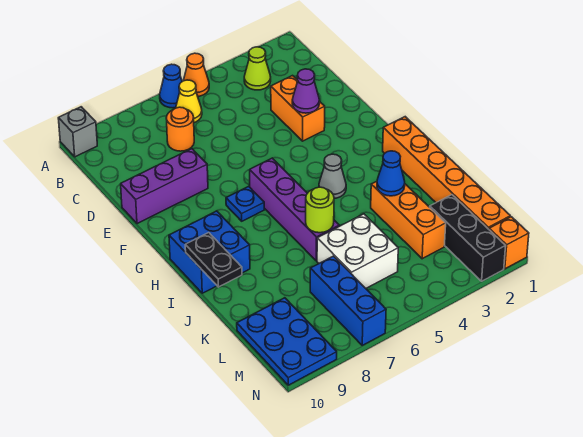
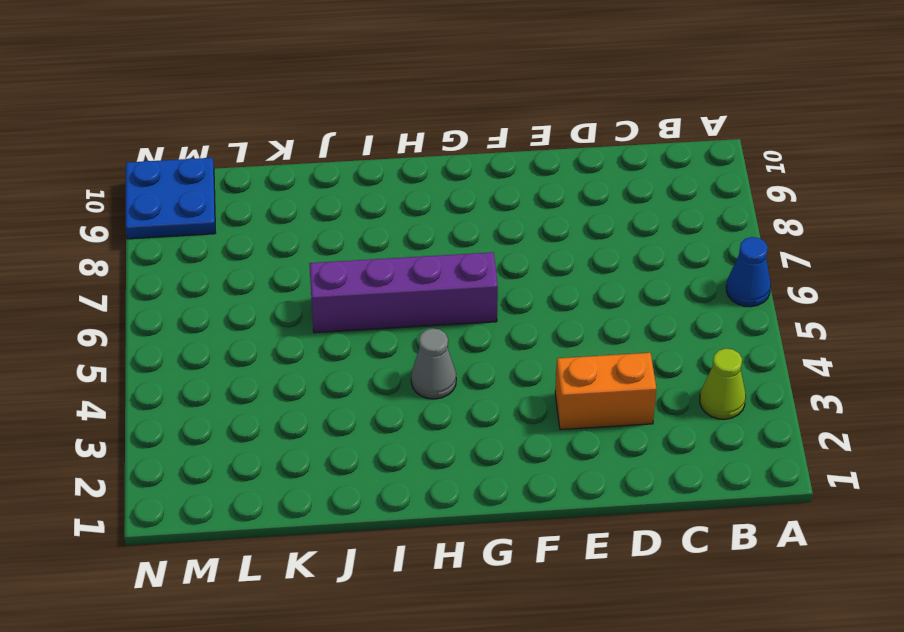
blue 2x2 plate [125,158,216,239] -> blue 2x3 plate [237,298,337,385]
none -> orange 1x1 cone [183,53,209,96]
none -> grey 1x1 brick [58,107,97,157]
none -> yellow 1x1 cone [176,80,202,123]

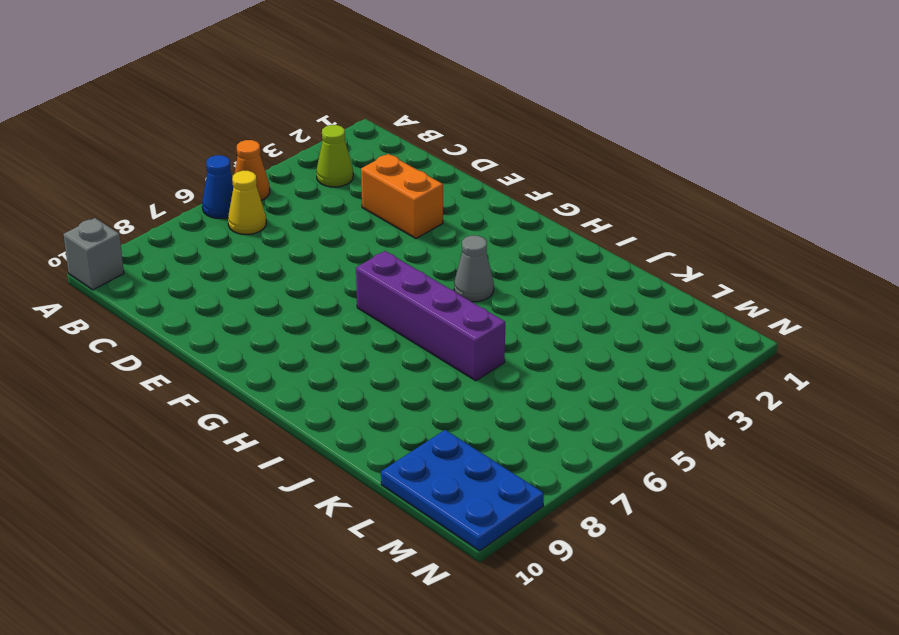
none -> orange 1x1 round brick [166,107,194,151]
none -> purple 1x3 brick [121,149,208,224]
none -> blue 1x1 plate [226,186,264,221]

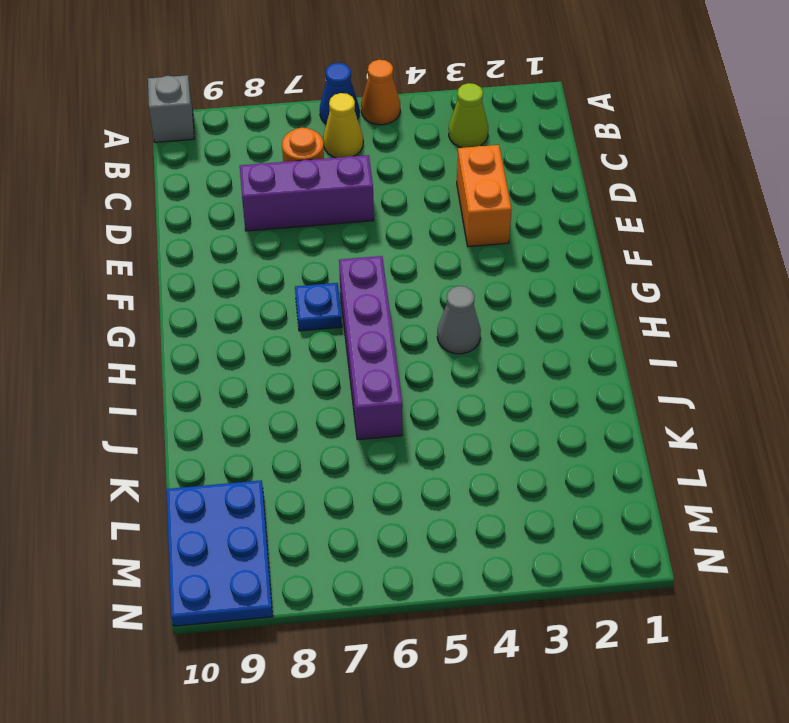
purple 1x3 brick [240,155,374,231] -> purple 1x3 brick moved to [121,149,208,224]
none -> orange 1x6 brick [383,117,510,229]
none -> blue 2x2 brick [169,211,250,293]
none -> orange 1x3 brick [371,181,446,259]

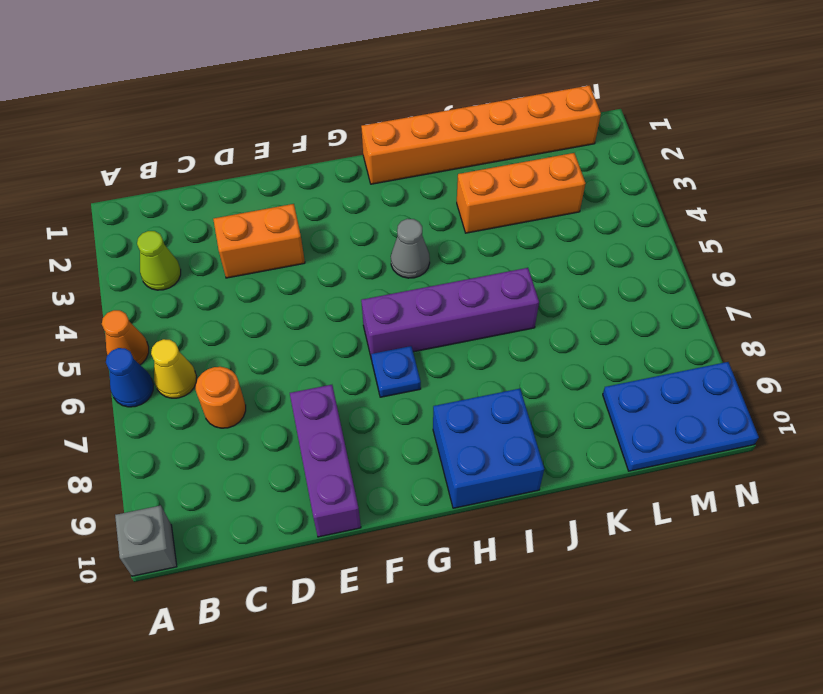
none -> white 2x2 brick [317,214,398,288]
none -> black 1x3 brick [430,195,506,281]
none -> blue 1x3 brick [310,256,386,345]

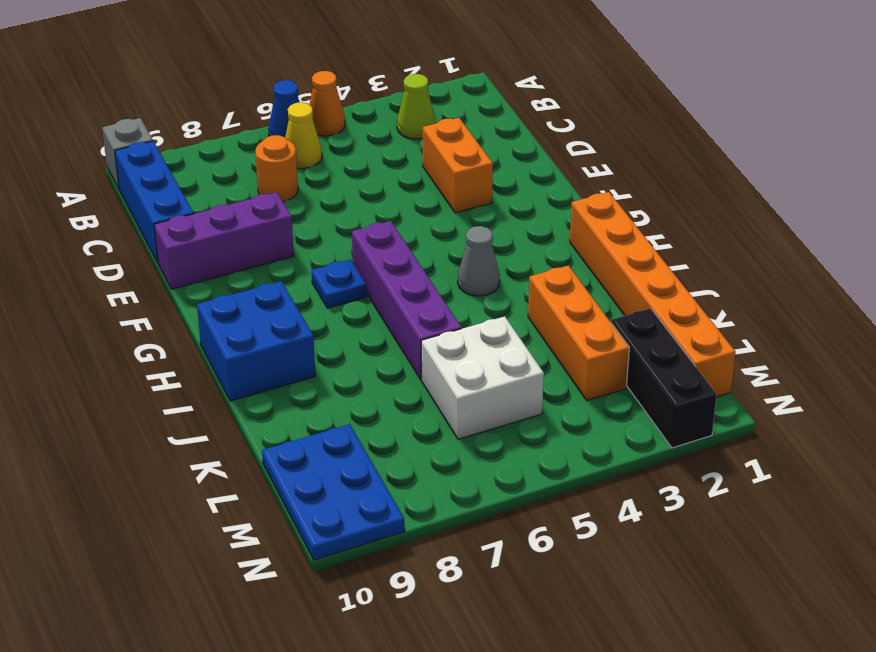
blue 1x3 brick [115,141,194,263] -> blue 1x3 brick moved to [310,256,386,345]
none -> orange 1x1 brick [489,217,529,269]
none -> purple 1x1 cone [292,69,319,113]
none -> black 1x2 plate [185,233,242,287]

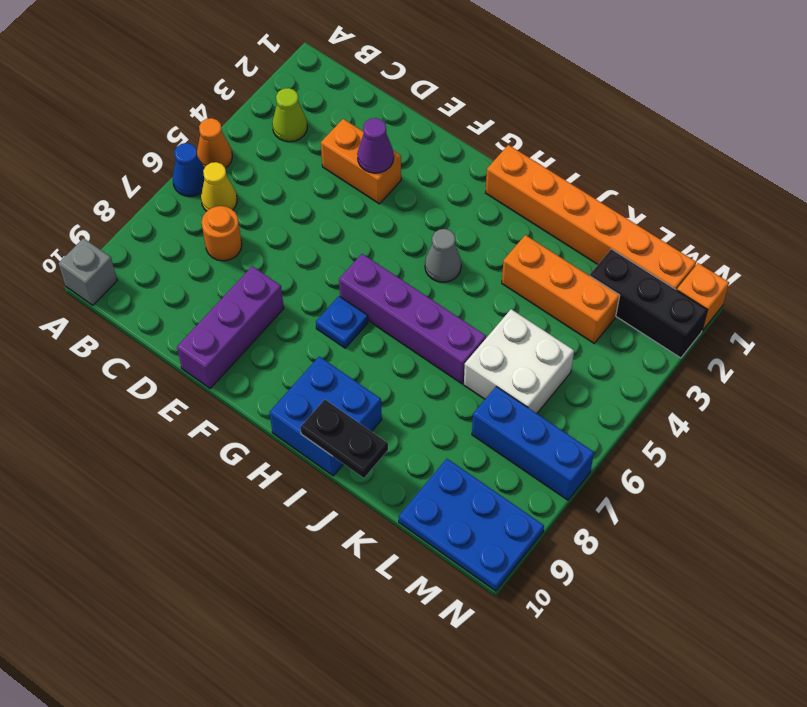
none -> blue 1x1 cone [377,151,405,196]
none -> lime 1x1 round brick [306,187,334,233]

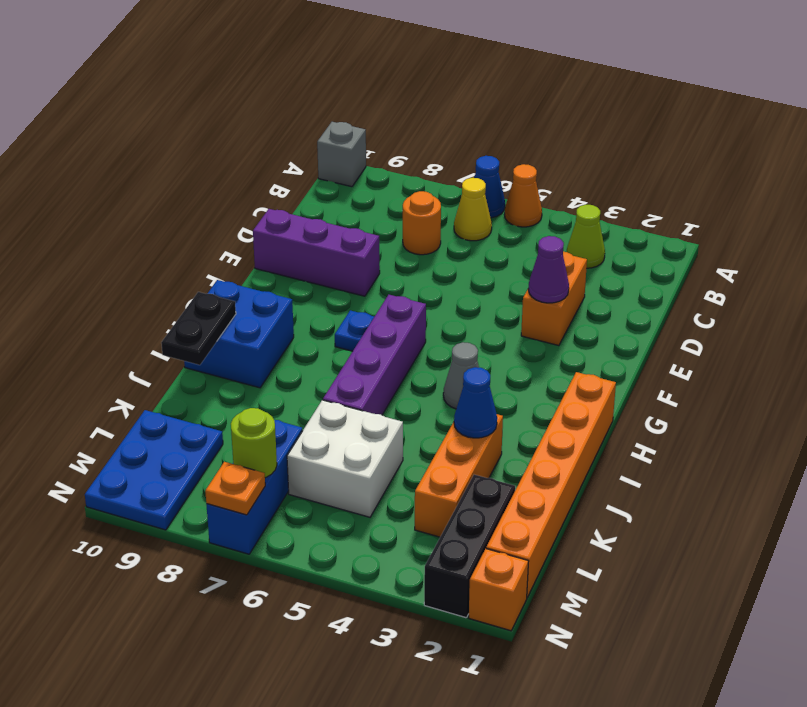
lime 1x1 round brick [231,408,277,478] -> lime 1x1 round brick moved to [306,187,334,233]
orange 1x1 plate [205,462,265,515] -> none

